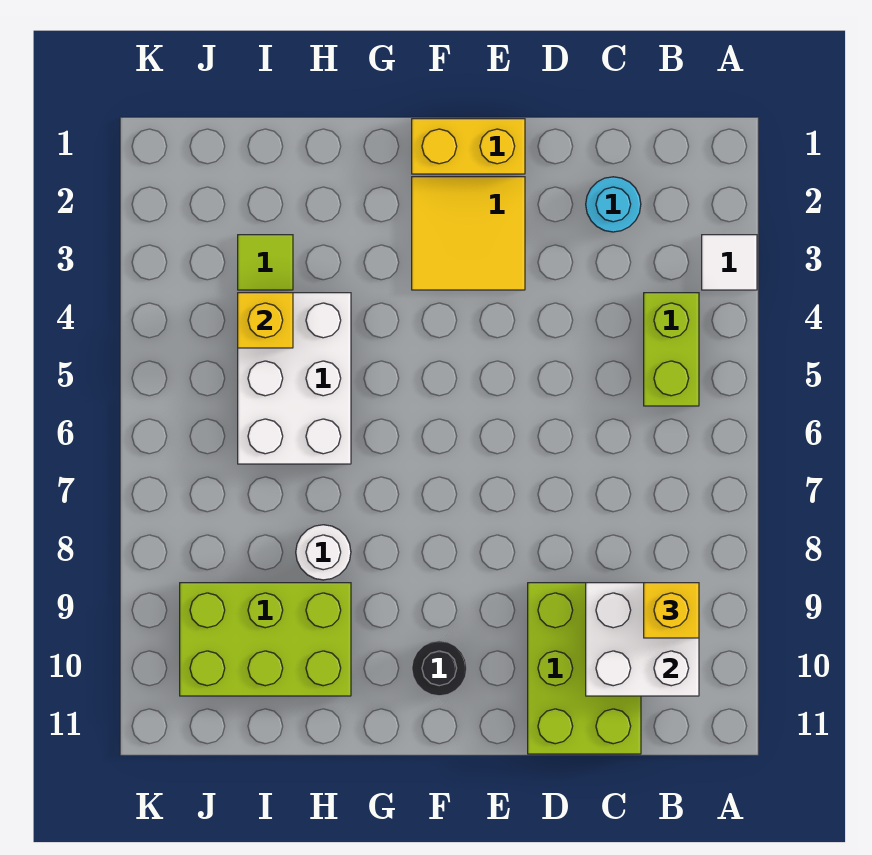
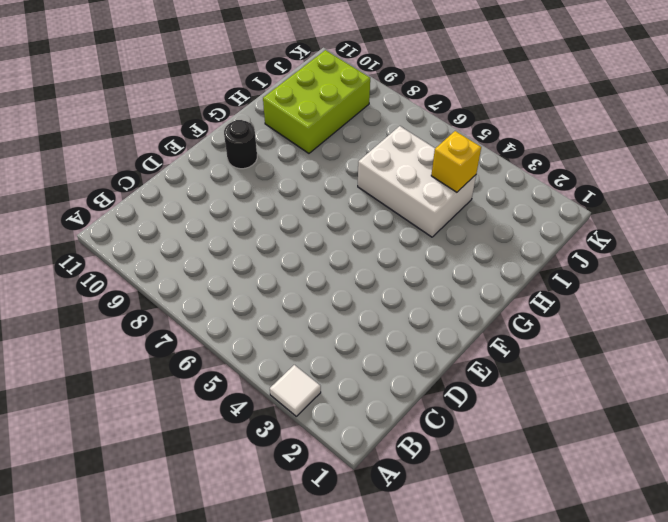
none -> lime 1x2 brick [644,293,699,406]
none -> cyan 1x1 round brick [586,177,641,232]
none -> lime 2x3 brick [528,583,641,754]

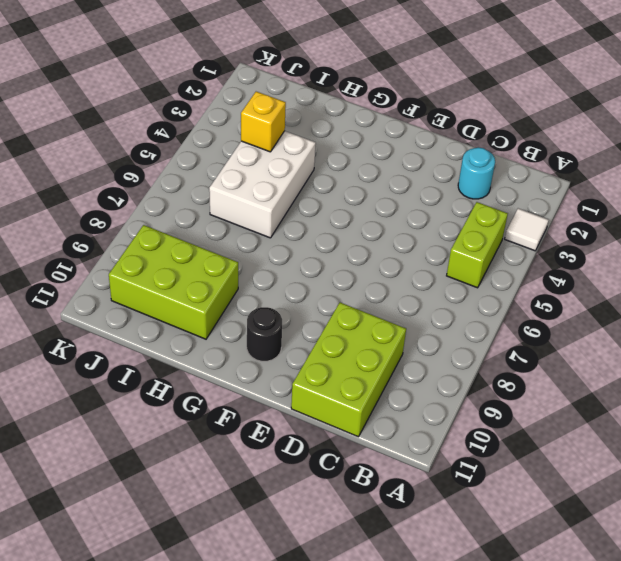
none -> yellow 1x2 brick [412,119,525,174]
none -> yellow 2x2 tile [412,177,525,290]
none -> white 1x1 round brick [296,525,351,580]

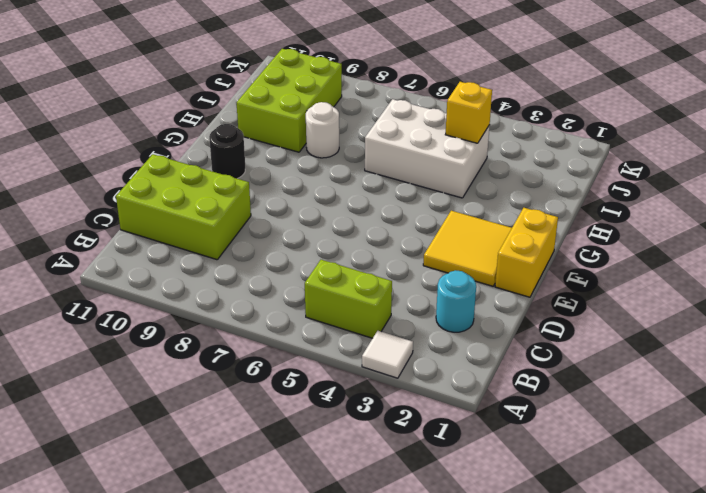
none -> lime 1x1 tile [238,235,293,290]
none -> white 2x2 brick [586,583,699,696]
none -> yellow 1x1 brick [644,583,699,638]

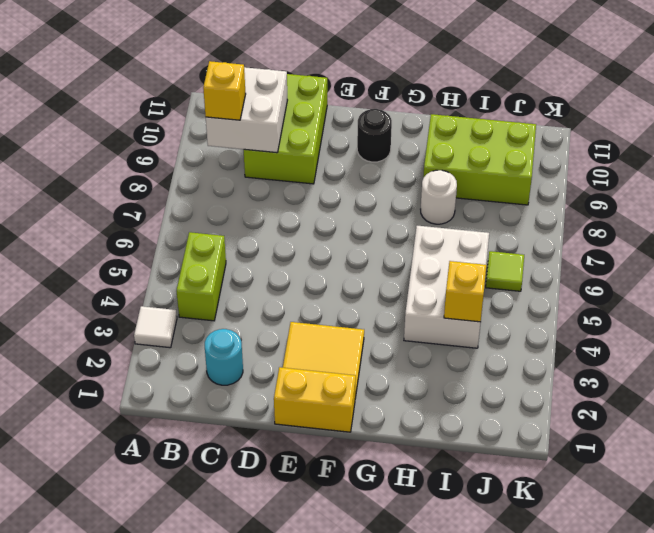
lime 1x1 tile [486,251,524,291] -> lime 1x1 tile moved to [238,235,293,290]

